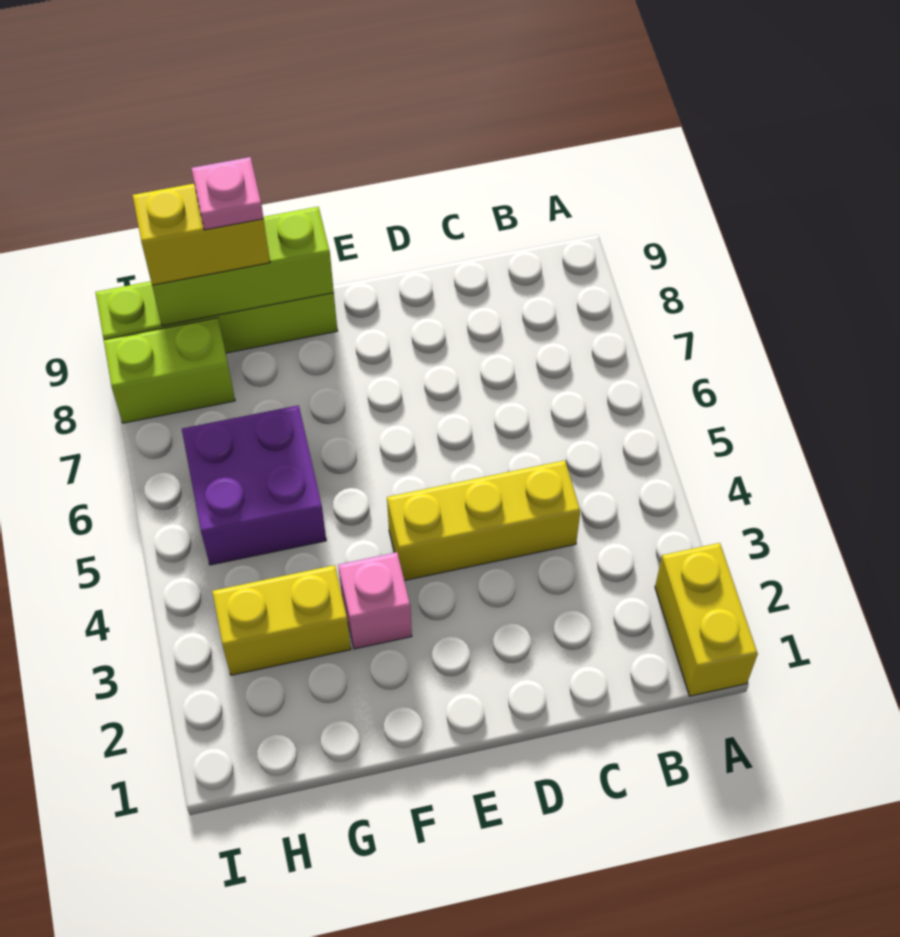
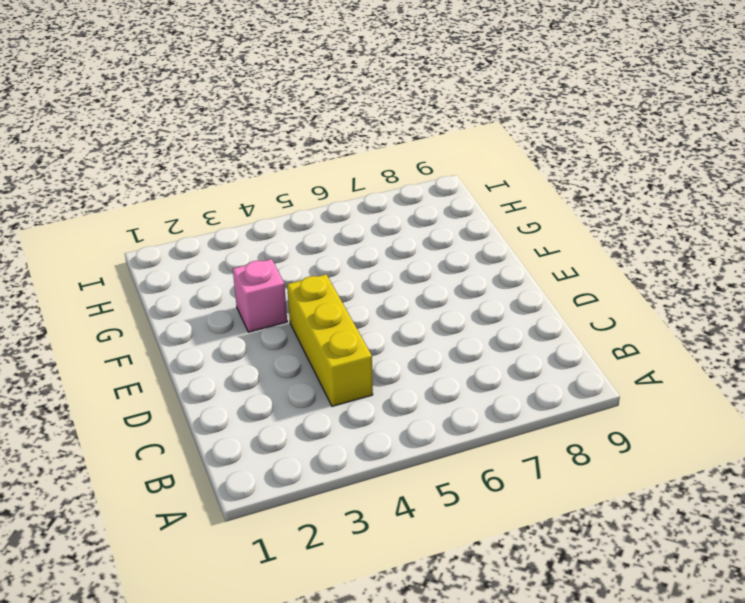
none -> yellow 1x2 brick [655,543,758,696]
none -> lime 1x4 brick [95,281,337,353]

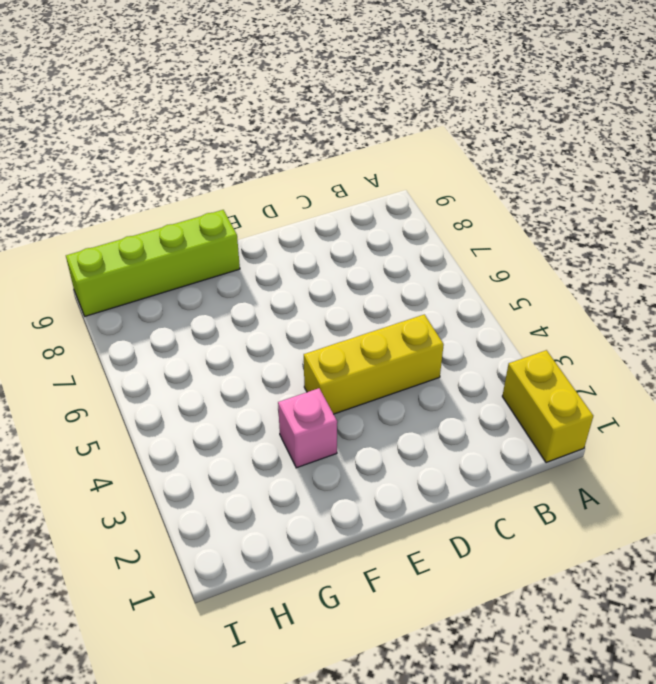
none -> yellow 1x2 brick [212,565,351,675]
none -> purple 2x2 brick [182,405,326,565]

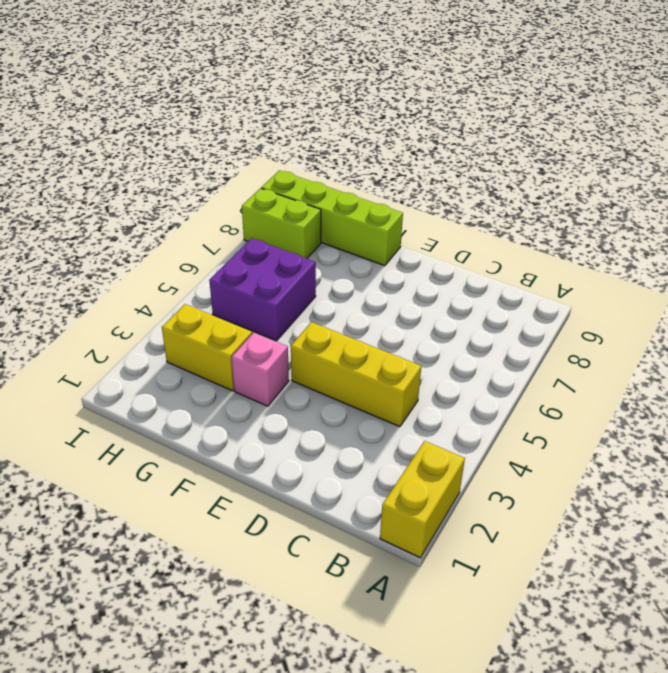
none -> lime 1x3 brick [152,207,334,326]
none -> yellow 1x2 brick [133,184,270,285]

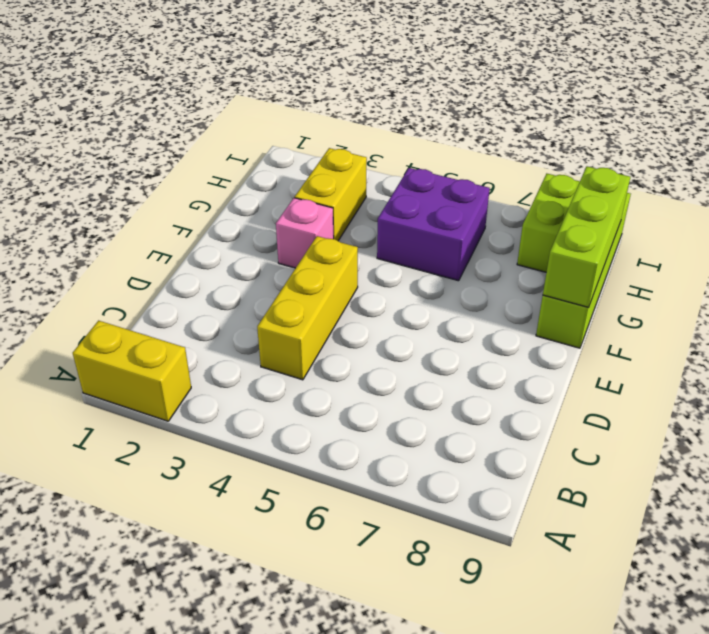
none -> yellow 1x2 brick [133,184,270,285]
none -> pink 1x1 plate [192,157,264,230]

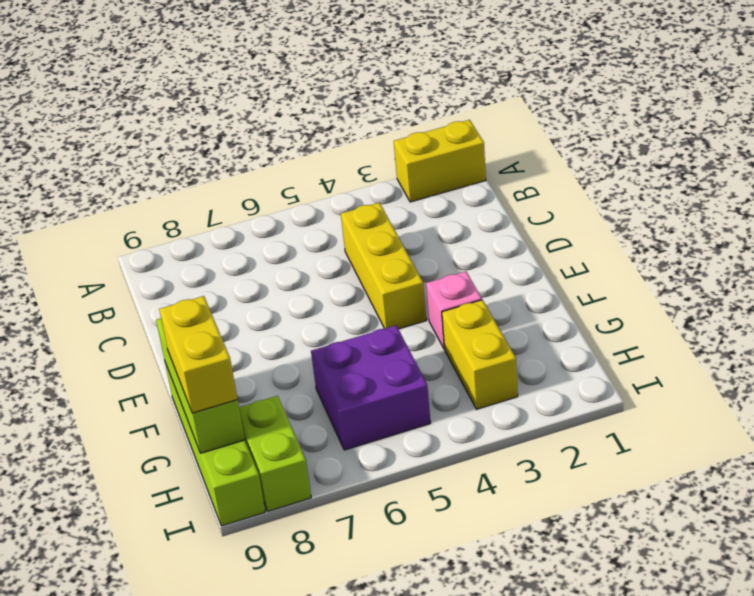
none -> pink 1x1 plate [192,157,264,230]

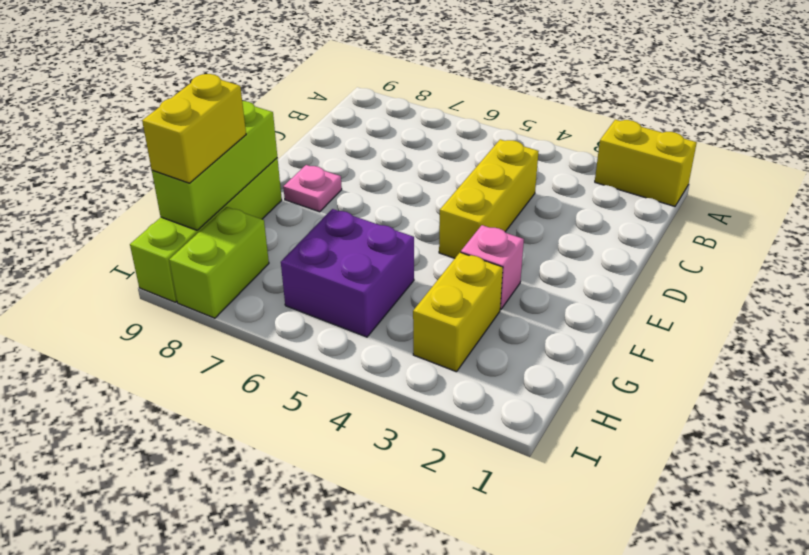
pink 1x1 plate [283,165,342,212] -> pink 1x1 plate moved to [192,157,264,230]

